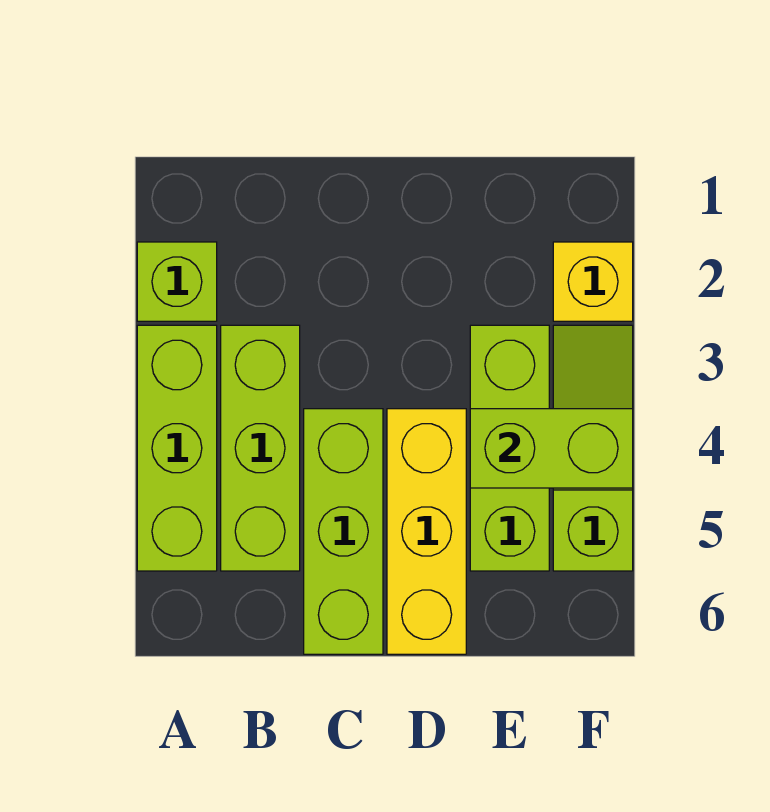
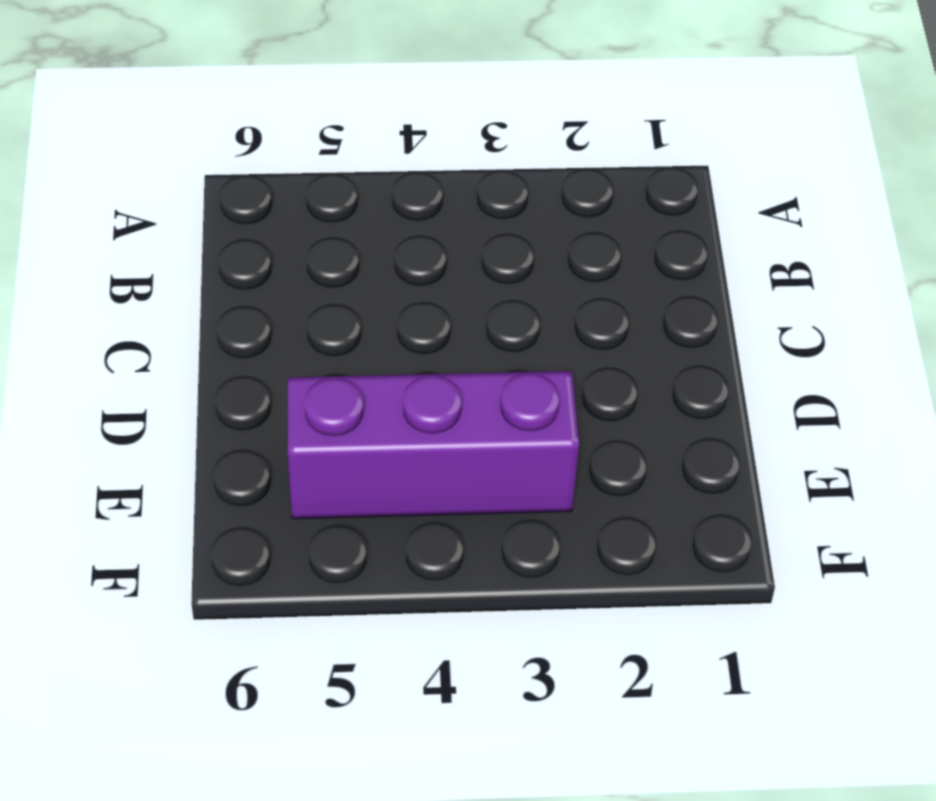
purple 1x3 brick [288,371,579,519] -> lime 1x3 brick [470,325,549,571]
none -> lime 1x1 brick [137,242,217,321]
none -> lime 1x3 brick [137,325,217,571]

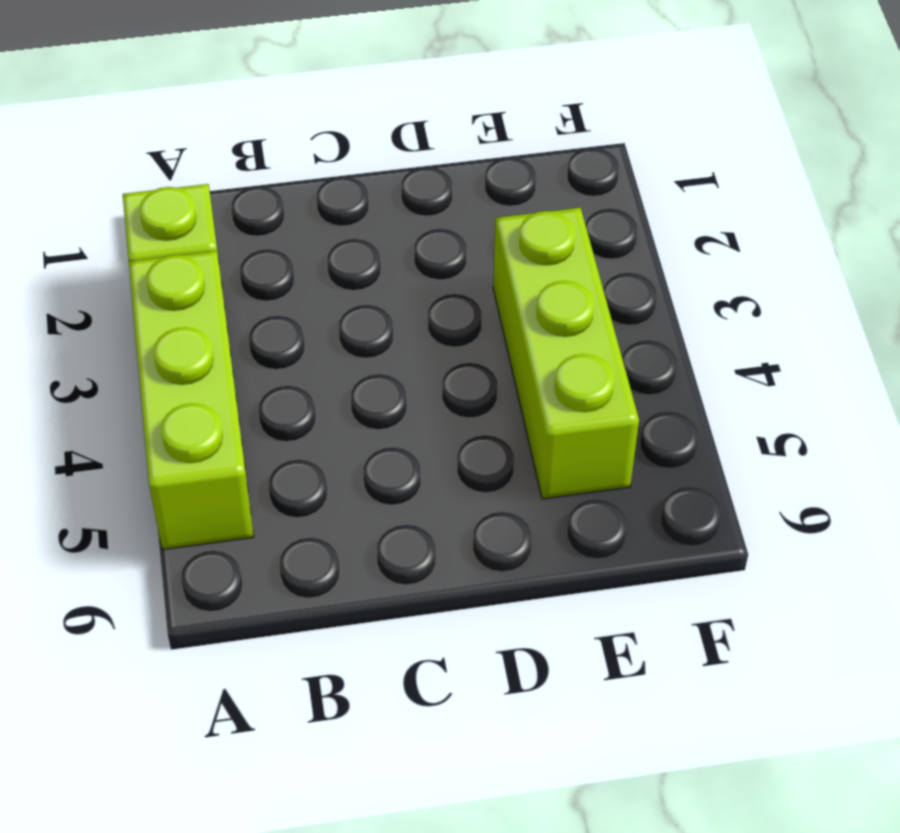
none -> lime 1x3 brick [221,325,300,571]
none -> lime 1x3 brick [304,409,383,654]

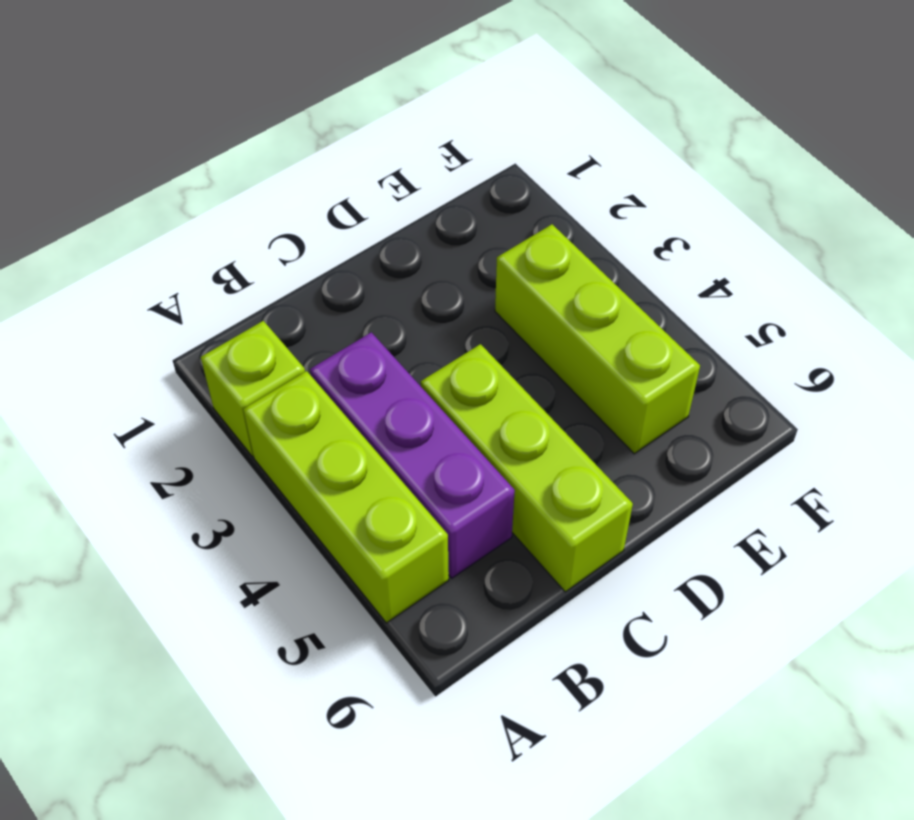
purple 1x3 brick [310,332,515,578] -> lime 1x3 brick [221,325,300,571]
none -> yellow 1x3 brick [387,409,466,654]
none -> yellow 1x1 brick [553,242,633,321]

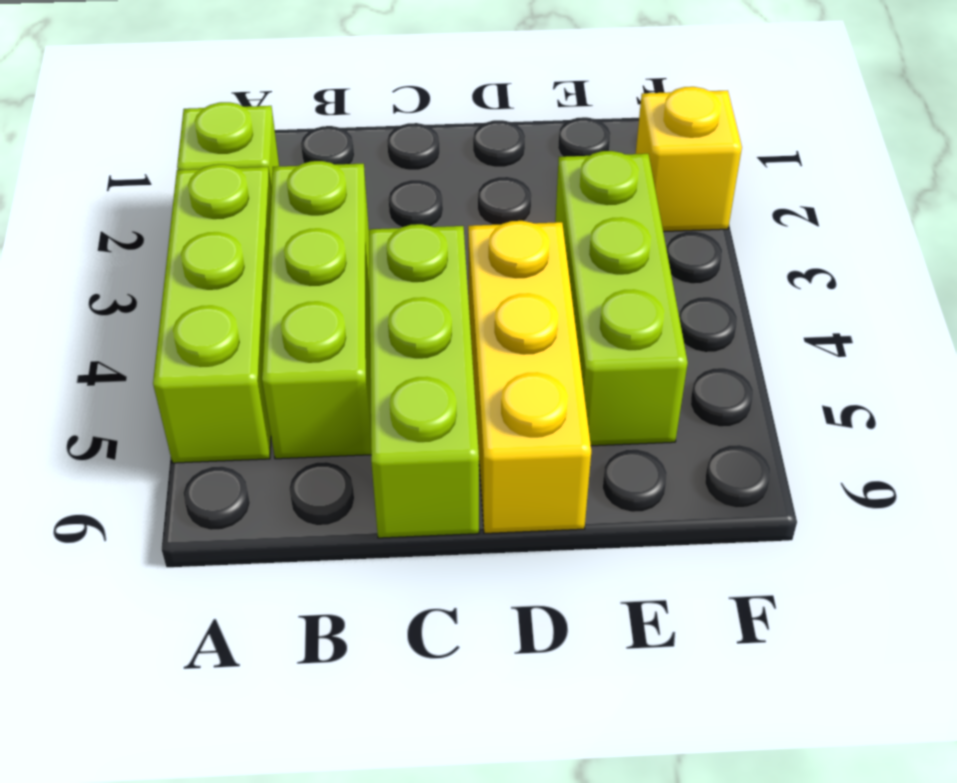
none -> lime 1x3 slope [553,325,633,571]
none -> lime 1x2 brick [470,409,633,488]

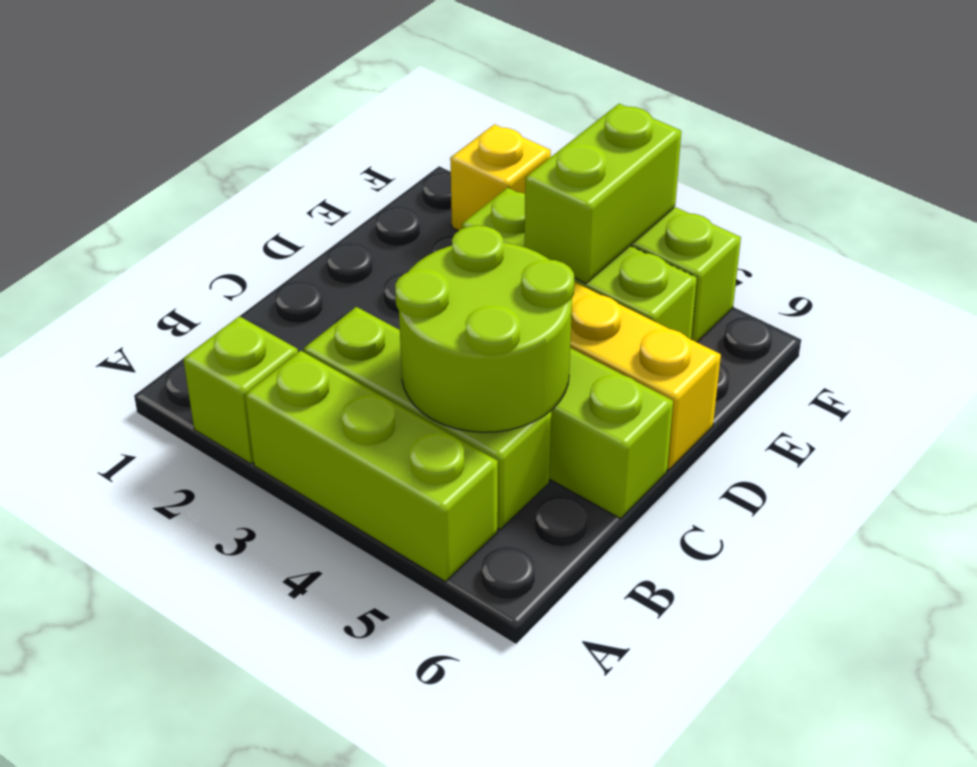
lime 2x2 round brick [395,225,574,432] -> none

